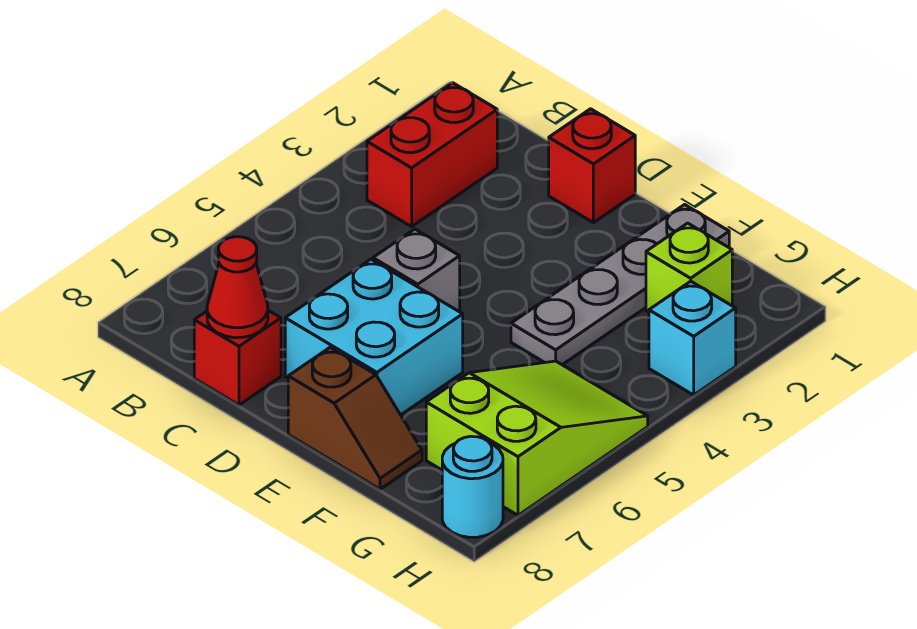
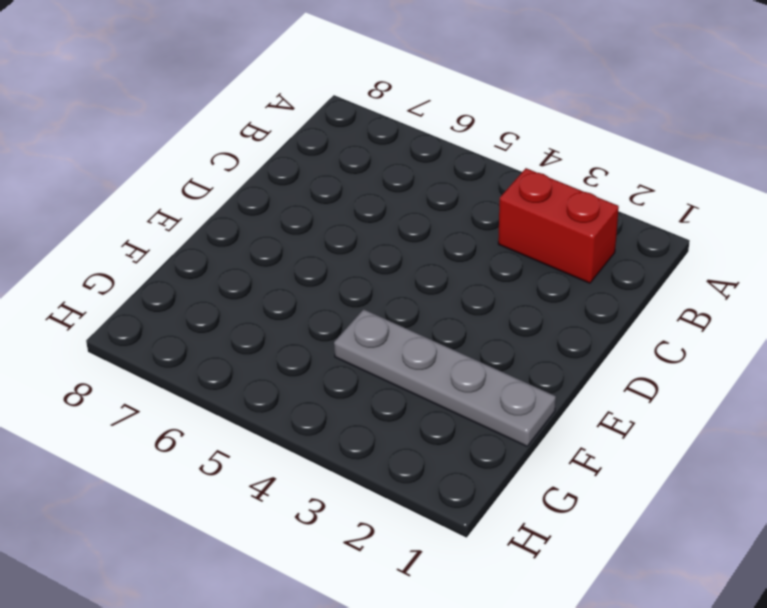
none -> red 1x1 brick [194,310,281,405]
none -> red 1x1 brick [549,109,635,223]
none -> grey 1x1 brick [373,229,460,312]

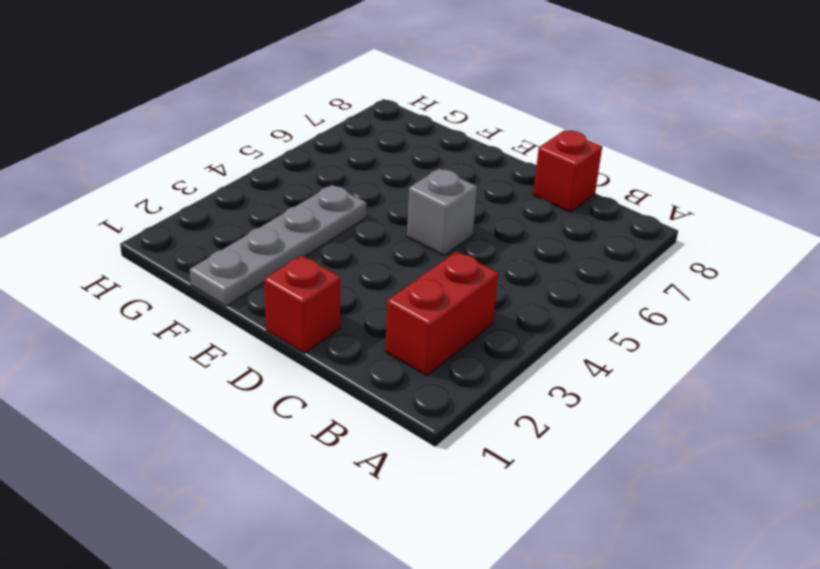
none -> cyan 2x2 brick [285,259,463,415]
none -> brown 1x2 slope [288,347,422,489]
none -> lime 1x1 brick [646,223,732,312]

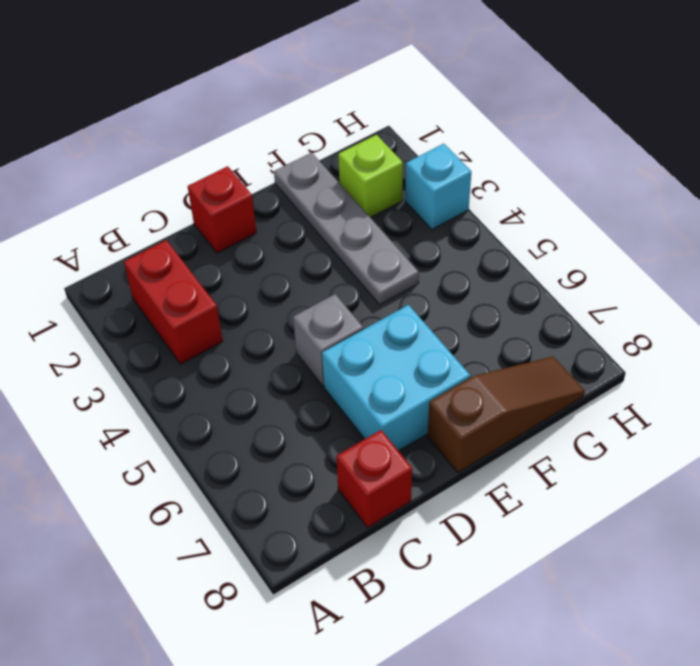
brown 1x3 slope [428,356,585,473] -> brown 1x2 slope [288,347,422,489]
none -> lime 2x3 slope [426,361,648,515]
none -> cyan 1x1 round brick [442,436,503,537]
none -> red 1x1 cone [207,237,268,338]

